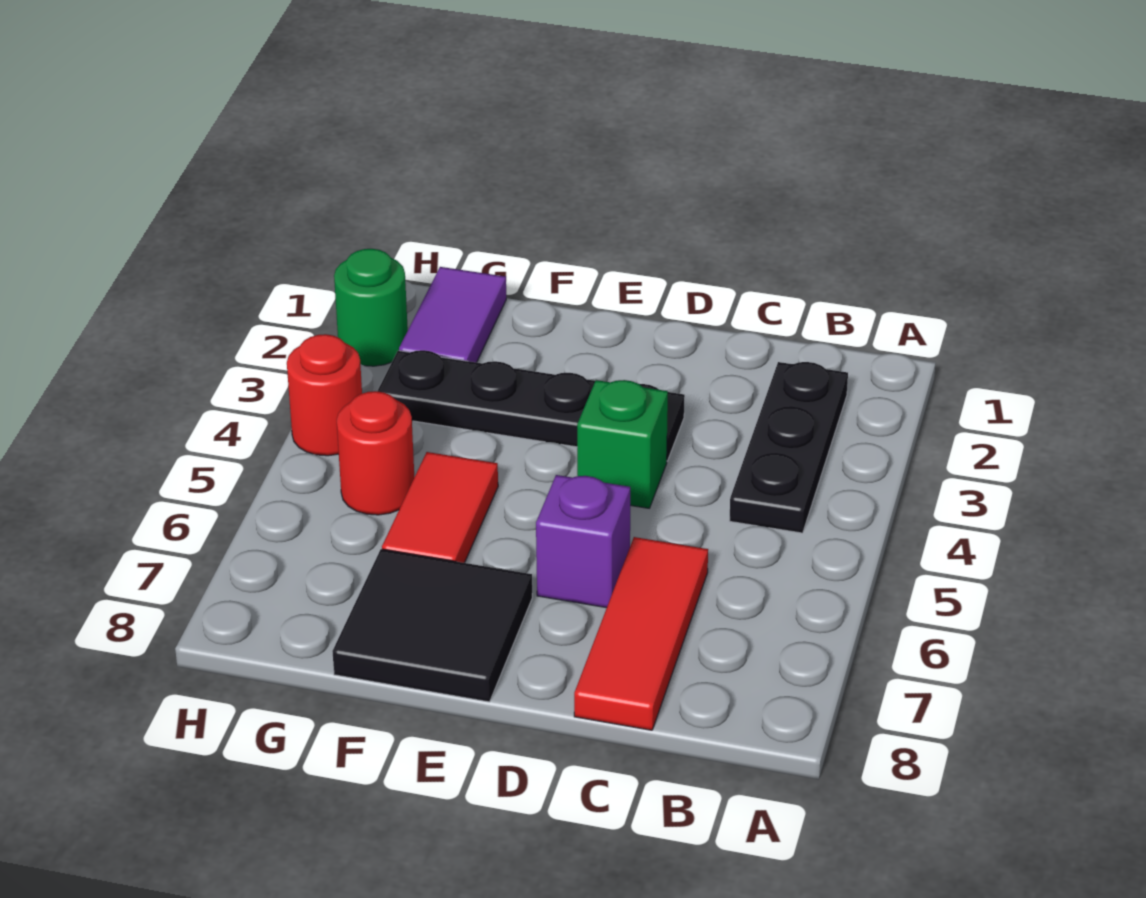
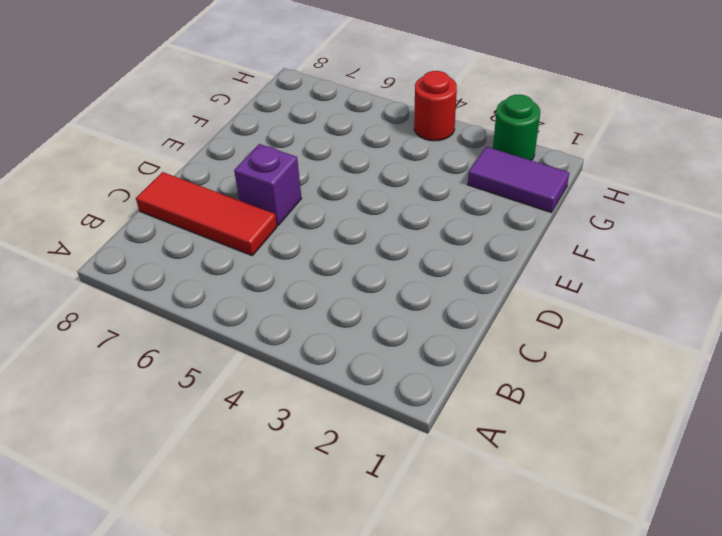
none -> black 1x3 plate [729,362,848,533]
none -> black 1x4 plate [378,350,685,461]

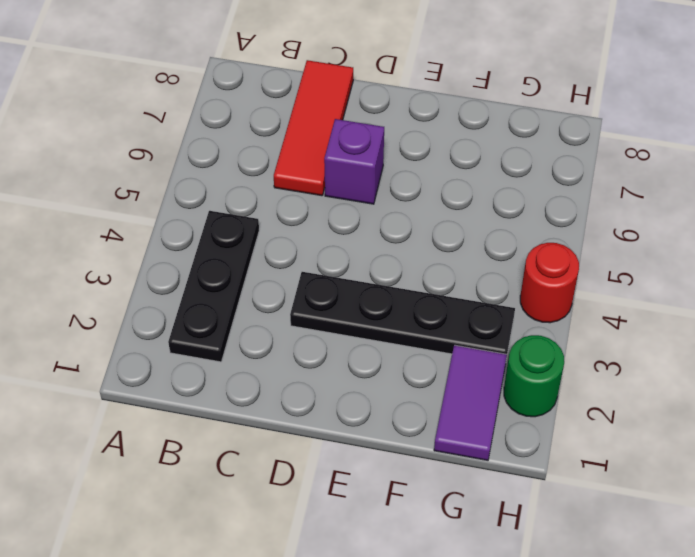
none -> green 1x1 brick [577,380,668,508]
none -> black 2x2 tile [332,549,532,702]

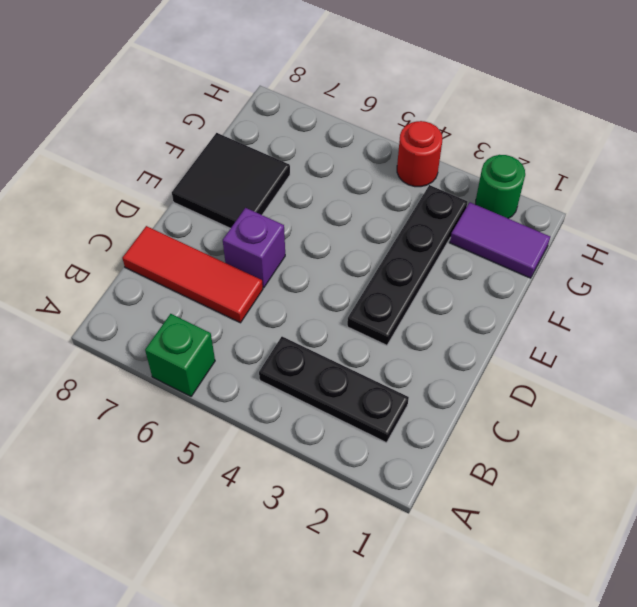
green 1x1 brick [145,314,215,396] -> green 1x1 brick moved to [577,380,668,508]
none -> red 1x2 tile [382,452,498,563]
none -> red 1x1 round brick [337,391,414,515]

